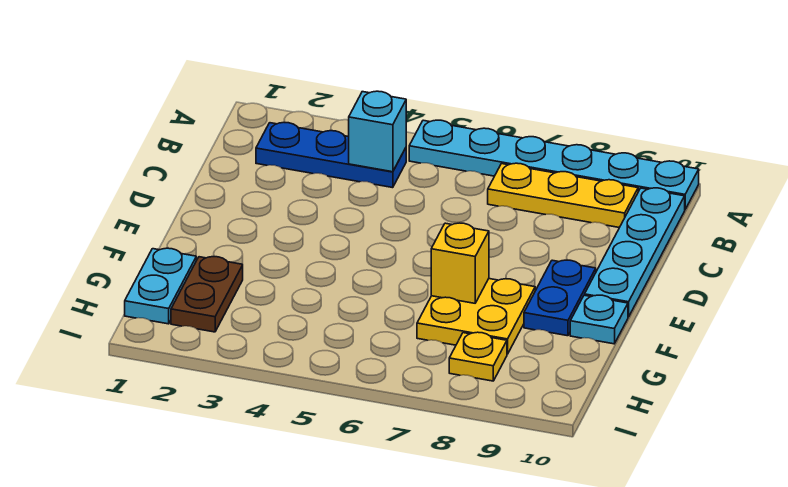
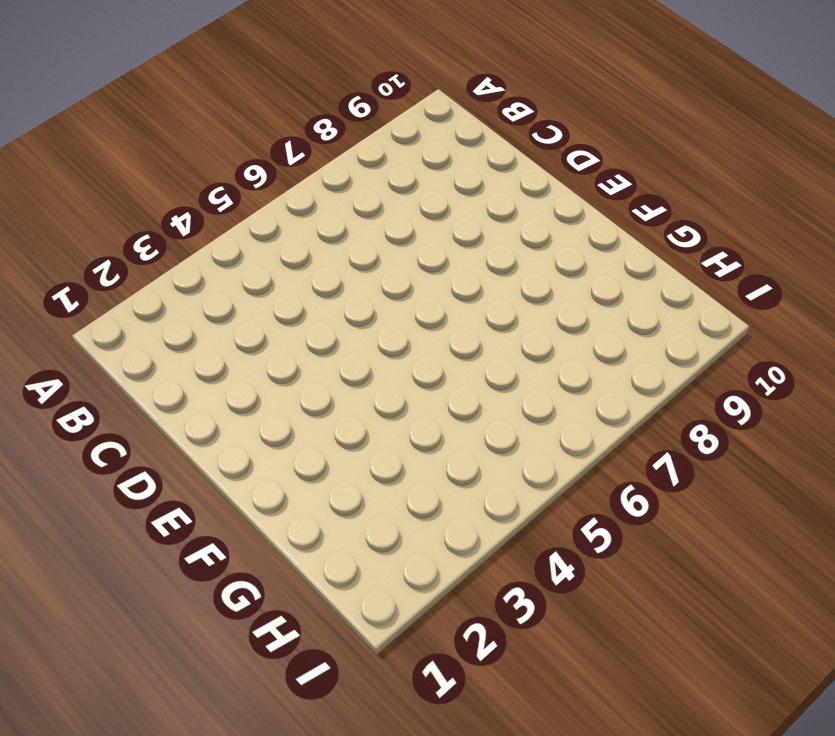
none -> cyan 1x6 plate [409,120,699,209]
none -> blue 1x3 plate [256,123,406,188]
none -> yellow 1x3 plate [488,163,638,228]

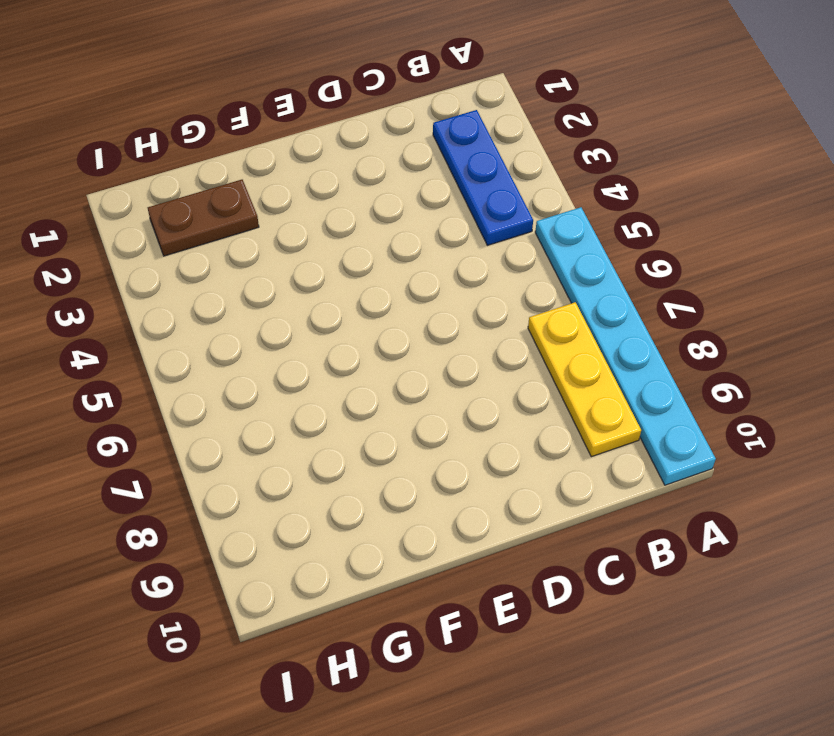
none -> cyan 1x4 plate [585,188,685,317]
none -> blue 1x2 plate [524,260,596,336]
none -> yellow 2x2 plate [417,279,535,354]

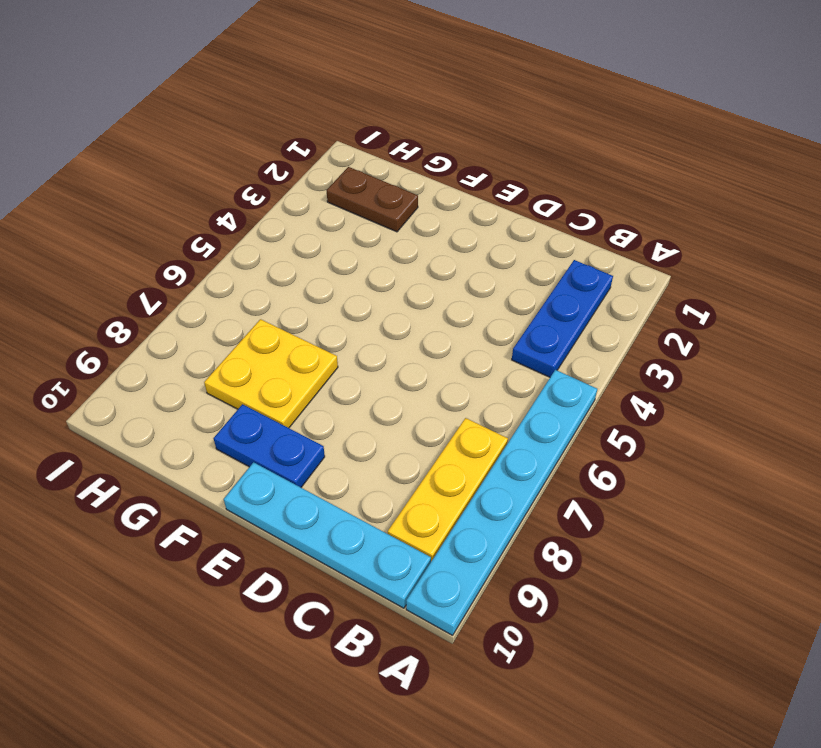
none -> cyan 1x1 plate [570,295,628,344]
none -> cyan 1x2 plate [125,248,196,324]
none -> yellow 1x1 plate [449,332,507,381]

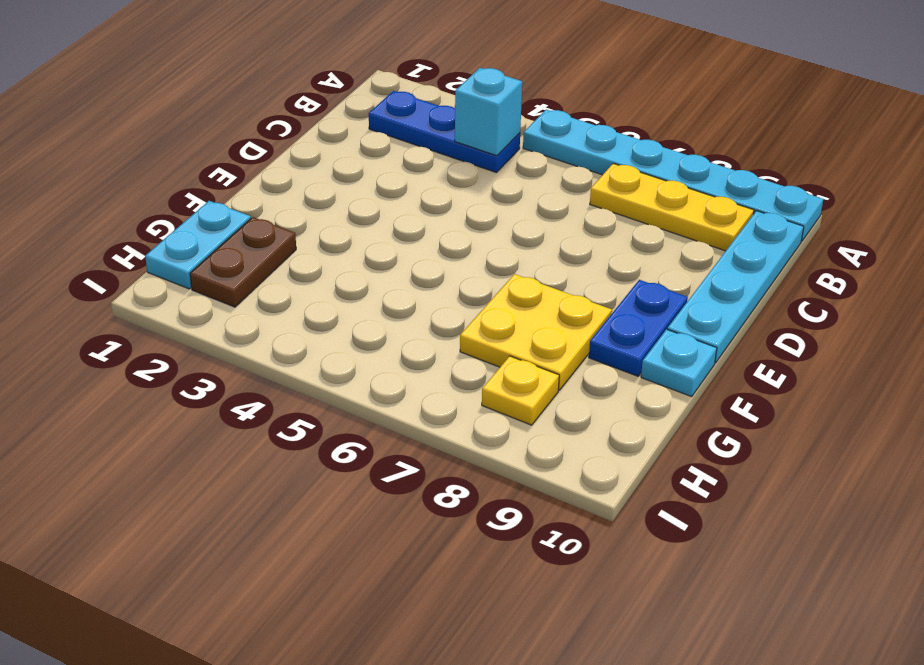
none -> yellow 1x1 brick [431,223,489,303]

